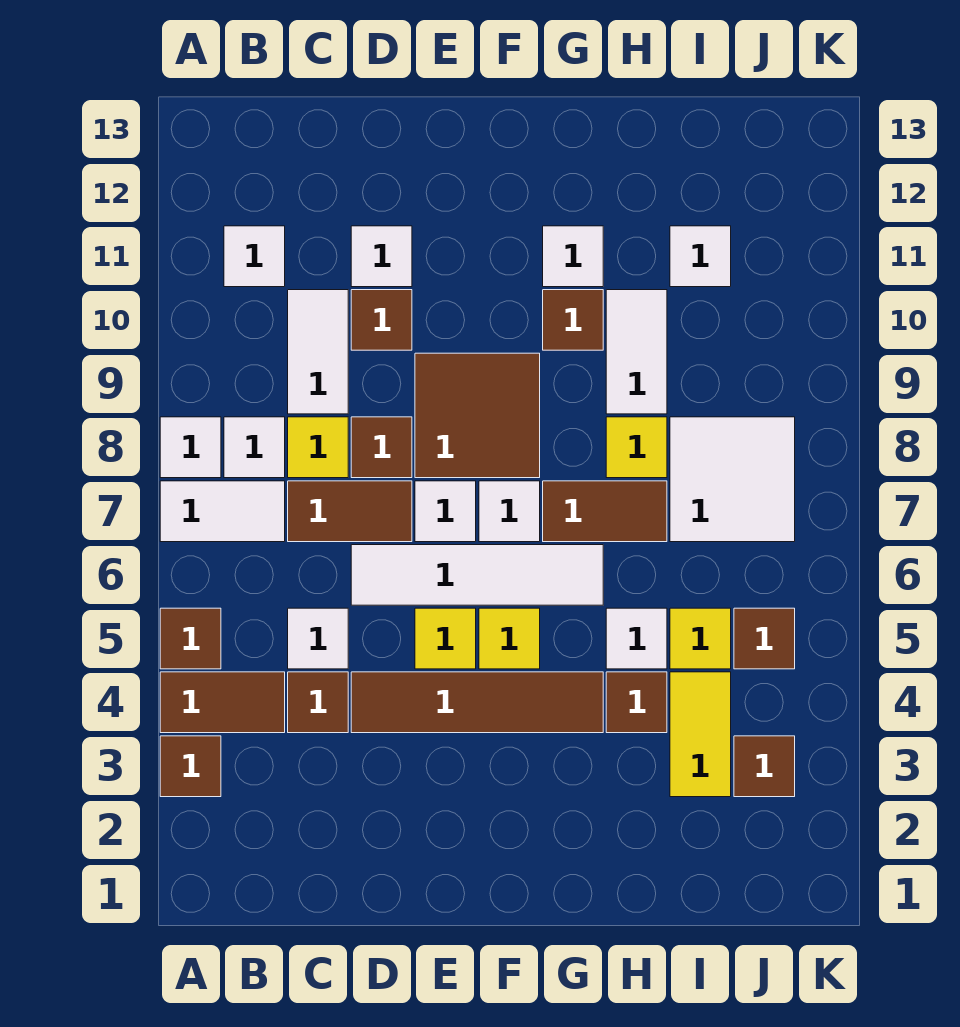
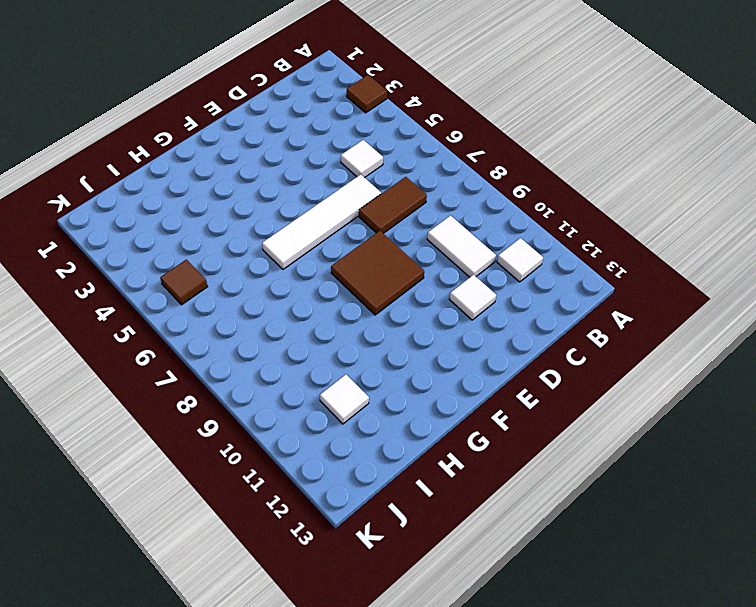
none -> brown 1x2 tile [160,672,285,733]
none -> brown 1x1 tile [160,608,221,669]
none -> white 1x2 tile [160,481,285,542]
none -> white 1x1 tile [160,417,221,478]

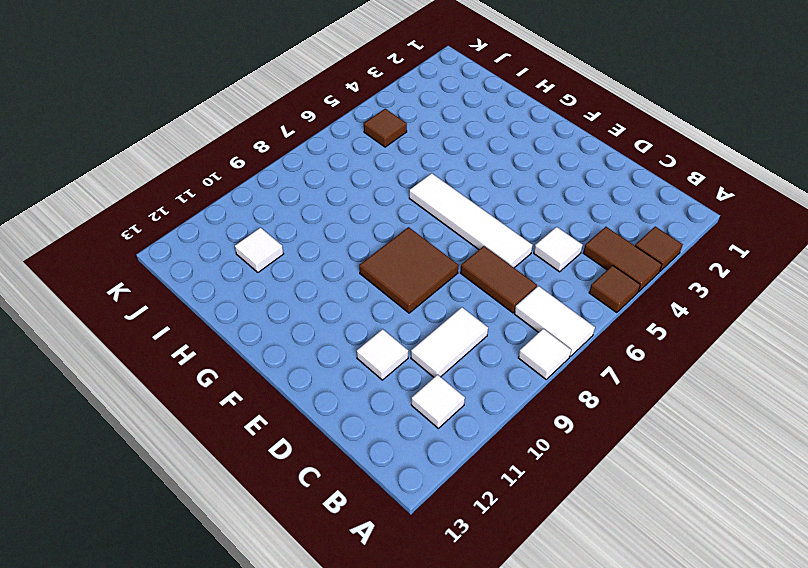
none -> white 1x1 tile [224,417,285,478]
none -> brown 1x1 tile [288,672,348,733]
none -> yellow 1x1 tile [288,417,348,478]
none -> brown 1x4 tile [351,672,603,733]

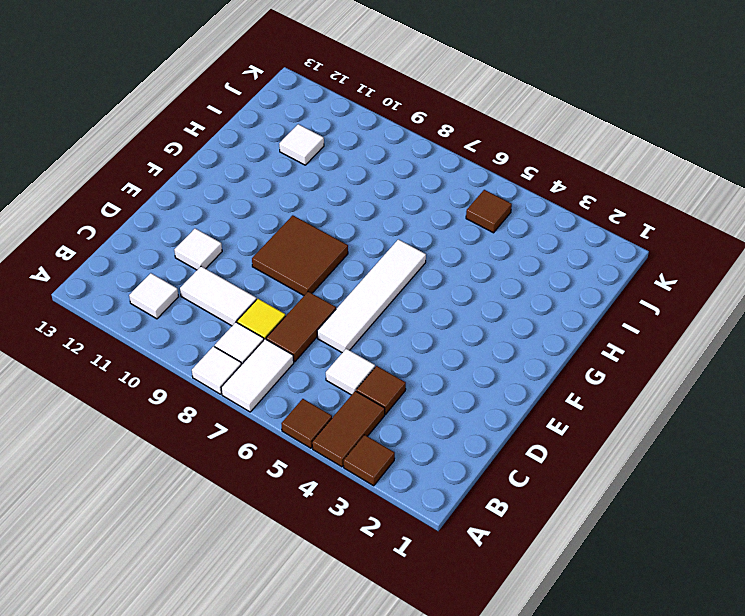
none -> brown 1x4 tile [351,672,603,733]
none -> brown 1x1 tile [351,417,412,478]
none -> brown 1x1 tile [351,290,412,350]
none -> yellow 1x1 tile [415,608,476,669]

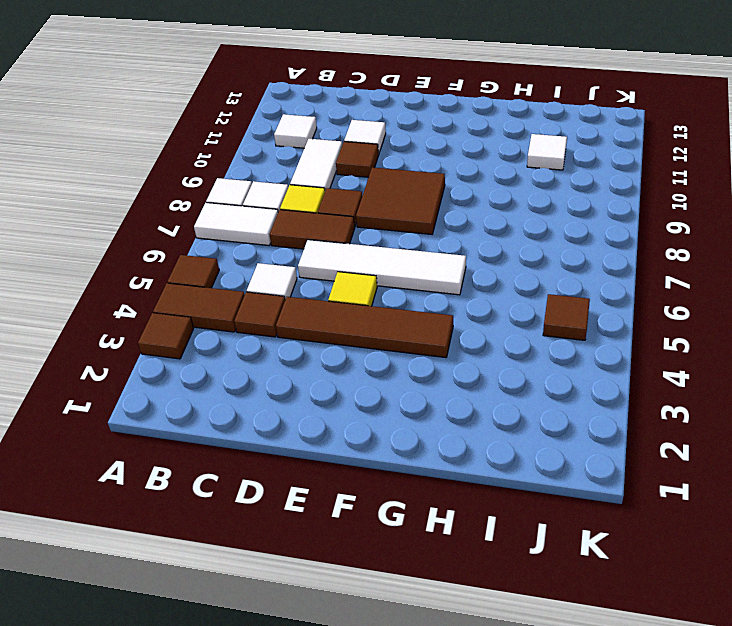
none -> white 1x1 tile [415,481,476,542]
none -> yellow 1x1 tile [479,608,540,669]
none -> white 1x1 tile [479,481,540,542]
none -> brown 1x2 tile [543,481,667,542]

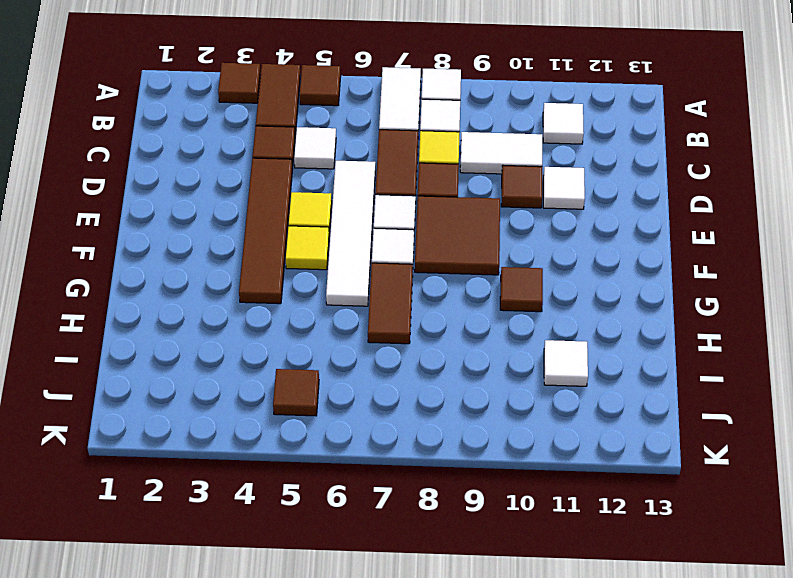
none -> white 1x1 tile [543,226,603,287]
none -> brown 1x1 tile [606,672,667,733]
none -> white 1x1 tile [606,608,667,669]
none -> yellow 1x1 tile [606,417,667,478]

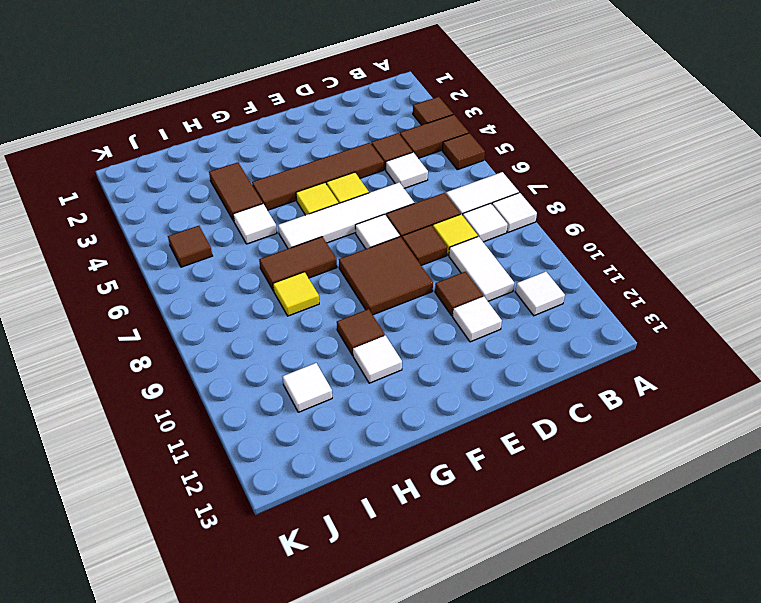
brown 1x2 tile [209,162,263,221] -> brown 1x1 tile [606,672,667,733]
none -> white 1x1 tile [479,481,540,542]
none -> white 1x2 tile [606,290,667,414]
none -> yellow 1x2 tile [670,672,731,797]
none -> yellow 1x1 tile [670,608,731,669]

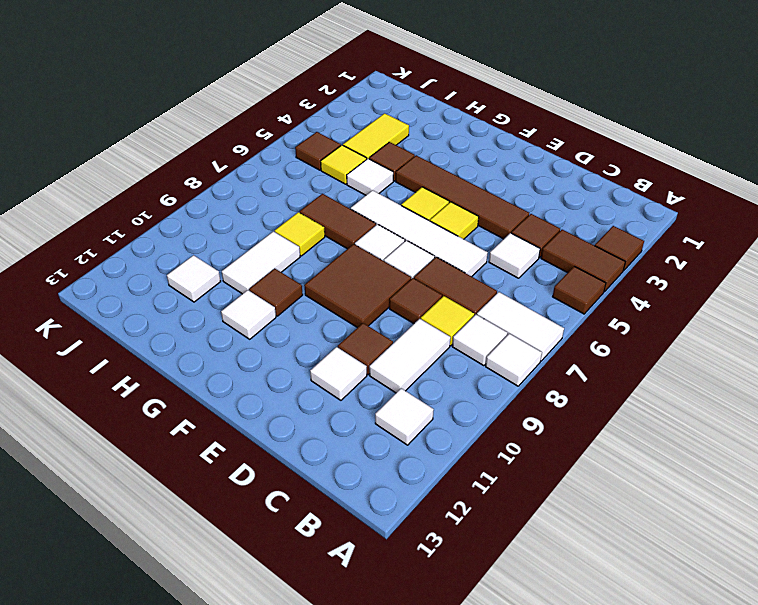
none -> white 2x2 tile [670,417,795,542]
none -> brown 1x1 tile [734,736,795,797]

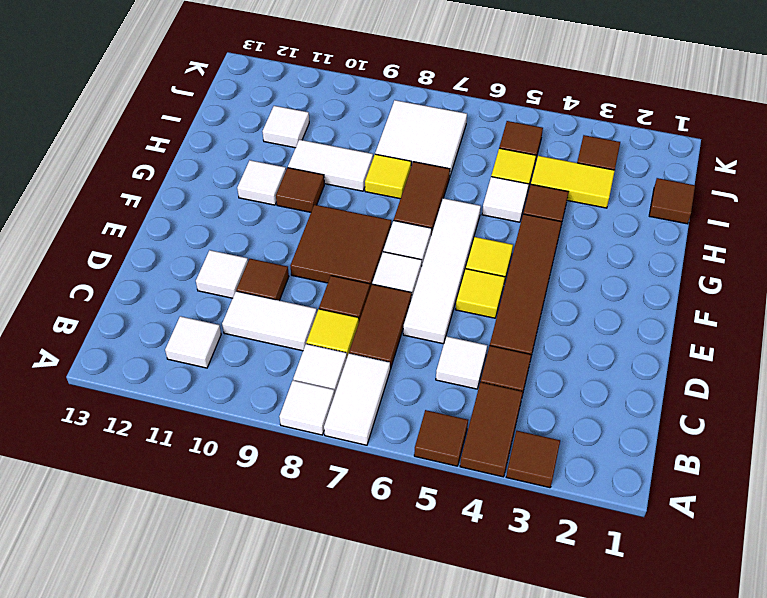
brown 1x1 tile [649,178,695,224] -> none

